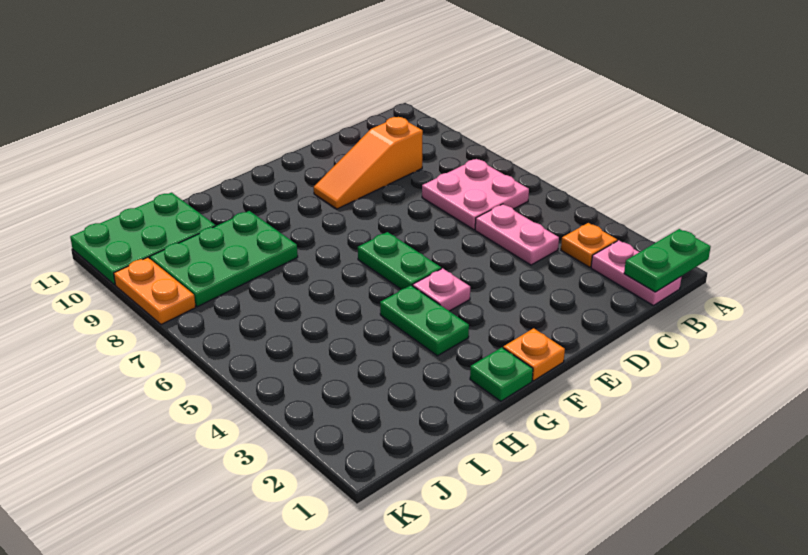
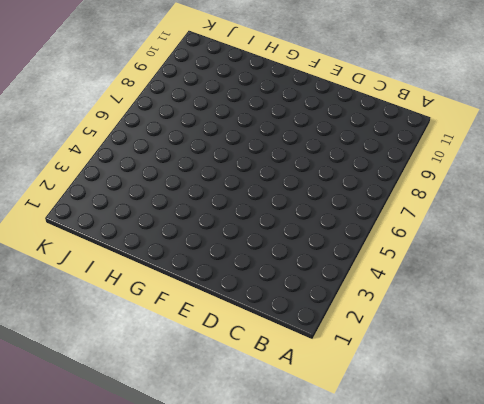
none -> pink 1x2 plate [591,240,681,306]
none -> orange 1x1 plate [561,223,617,267]
none -> pink 2x2 plate [422,159,529,230]

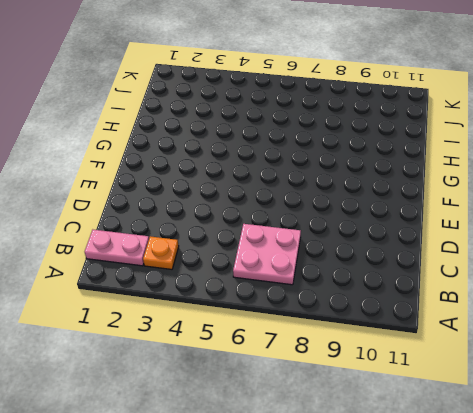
none -> pink 1x2 plate [475,204,559,265]
none -> orange 1x3 slope [314,117,423,209]
none -> orange 1x1 plate [503,328,565,381]

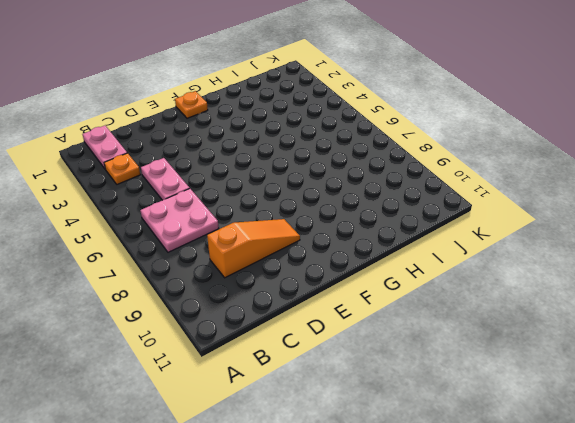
none -> pink 1x1 plate [413,268,470,311]
none -> green 1x2 plate [358,232,441,289]
none -> green 1x1 plate [470,347,533,401]

